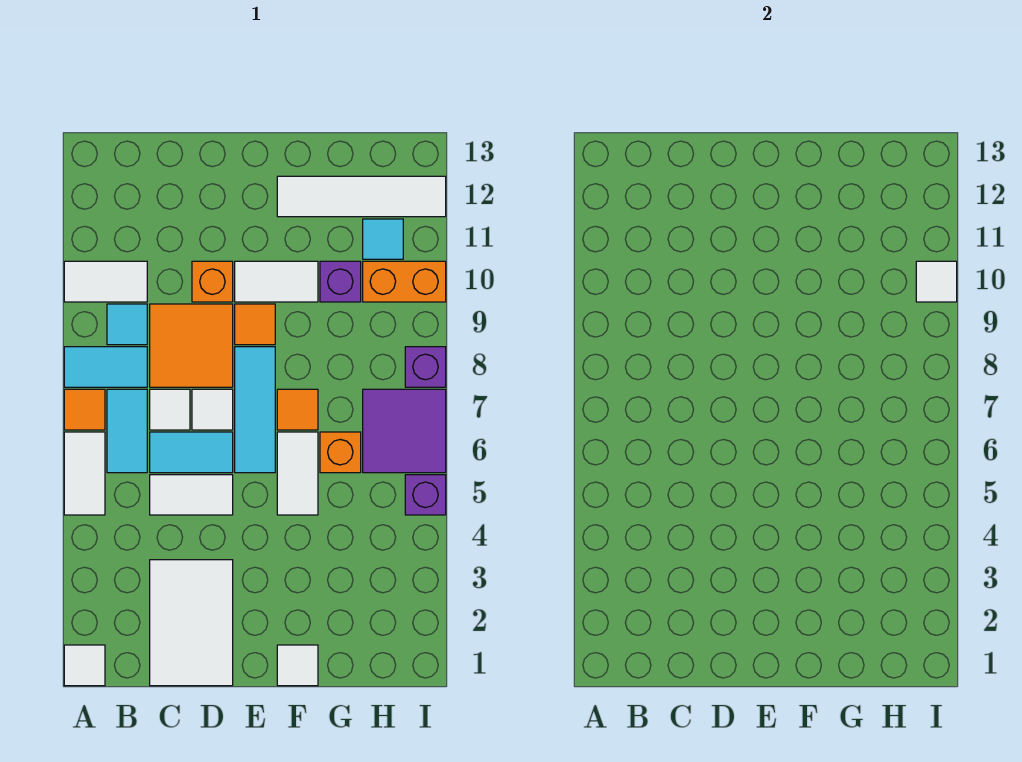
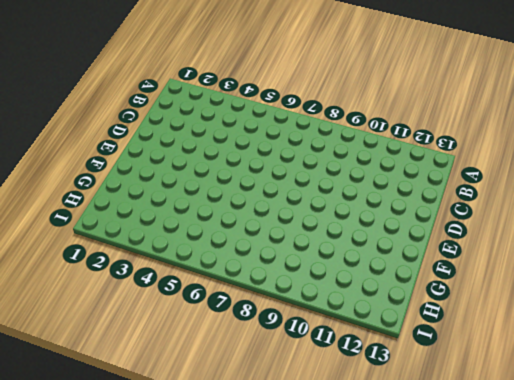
none -> white 1x1 tile [64,645,105,686]
none -> white 1x2 tile [64,432,105,515]
none -> orange 1x1 tile [64,389,105,430]

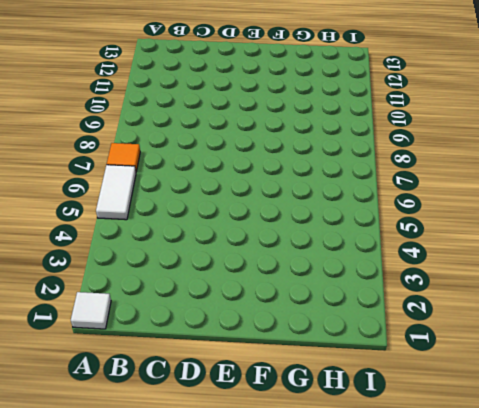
none -> cyan 1x2 tile [64,347,147,387]
none -> white 1x2 tile [64,261,147,302]
none -> cyan 1x2 tile [107,389,147,473]

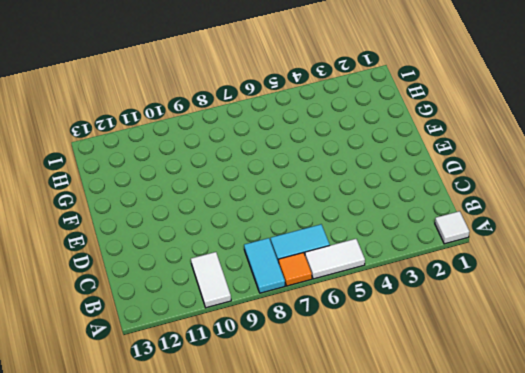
none -> cyan 1x1 tile [107,304,147,345]
none -> white 2x3 tile [150,560,233,686]
none -> white 1x2 tile [150,475,233,515]

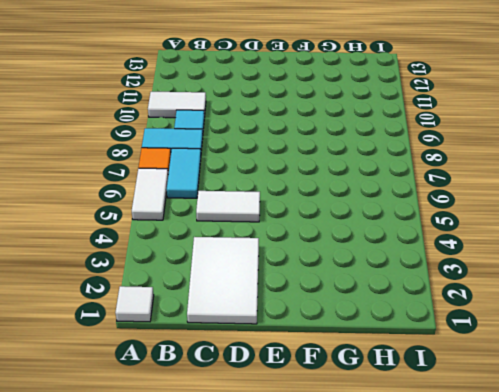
none -> cyan 1x2 tile [150,432,233,473]
none -> white 1x1 tile [150,389,190,430]
none -> orange 2x2 tile [150,304,233,387]

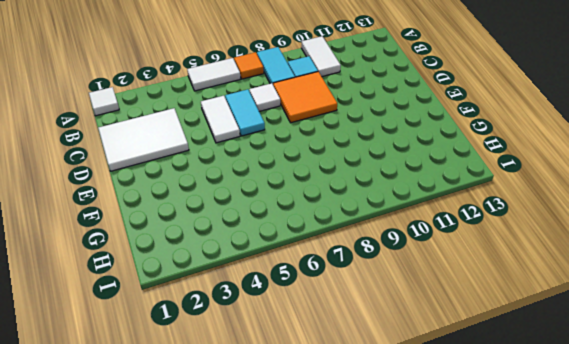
none -> cyan 1x2 tile [107,389,147,473]
none -> white 1x1 tile [192,389,233,430]
none -> orange 1x1 brick [192,261,233,302]

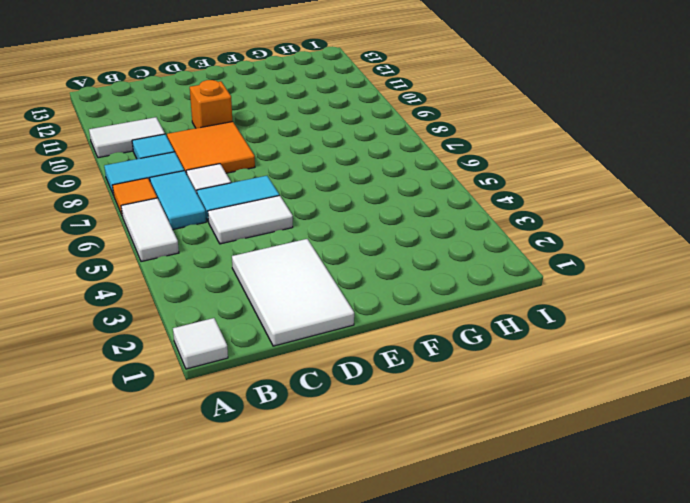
none -> white 1x1 tile [192,389,233,430]
none -> cyan 1x3 tile [235,347,275,473]
none -> orange 1x1 tile [235,304,275,345]

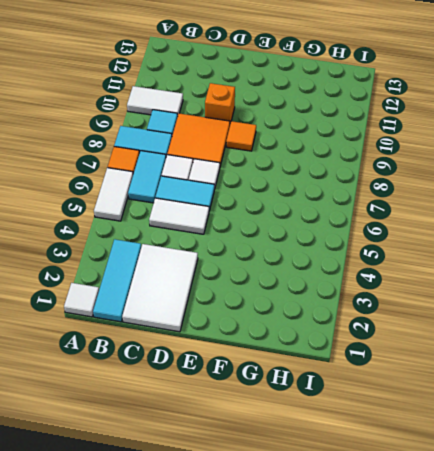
cyan 1x3 tile [93,239,141,322] -> cyan 1x3 tile moved to [235,347,275,473]
none -> white 1x2 tile [235,261,318,302]
none -> white 1x1 tile [277,645,318,686]
none -> white 1x2 tile [277,432,318,515]

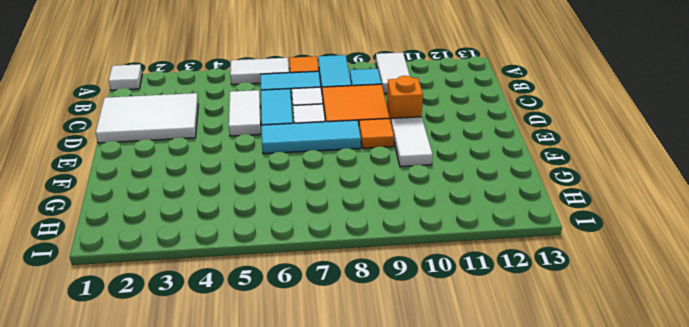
none -> white 1x1 tile [277,645,318,686]
none -> white 1x2 tile [277,432,318,515]
none -> orange 1x1 tile [277,389,318,430]

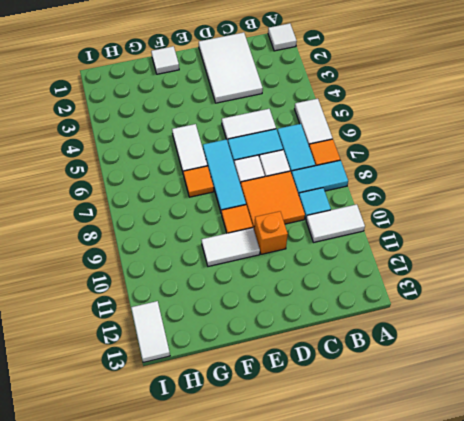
white 1x2 tile [131,301,170,362] -> white 1x4 tile [277,176,446,217]
none -> orange 1x1 brick [320,432,361,473]
none -> purple 1x1 brick [320,261,361,302]
none -> purple 2x2 tile [363,389,446,473]

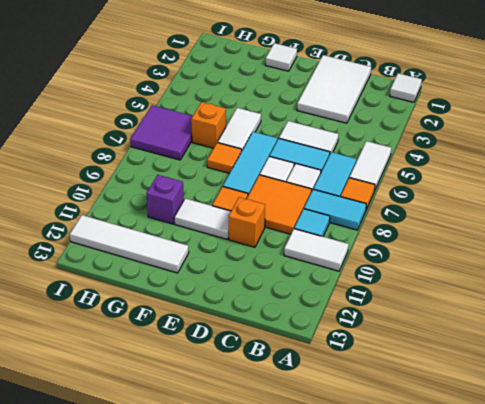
none -> orange 1x2 brick [363,261,446,302]
none -> cyan 1x1 tile [363,219,403,259]
none -> purple 1x1 brick [405,475,446,515]

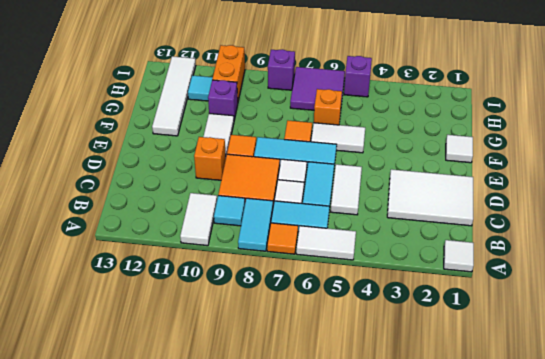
none -> white 1x1 tile [916,261,957,302]

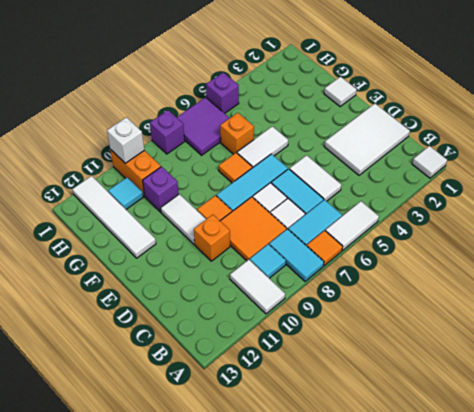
white 1x1 brick [107,117,144,163] -> white 1x1 tile [916,261,957,302]

